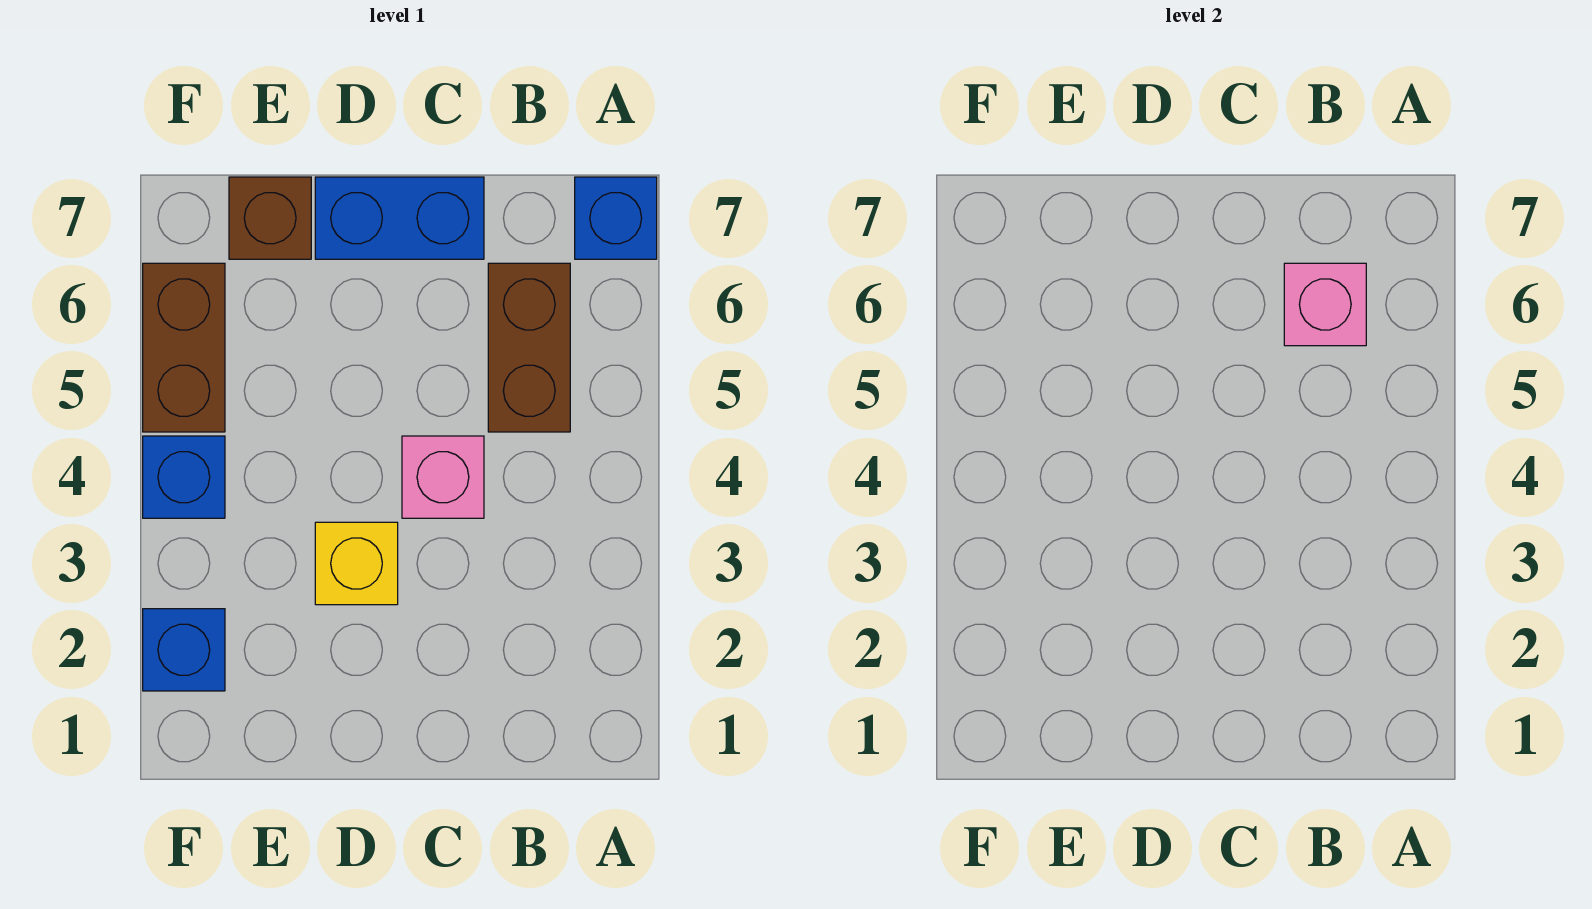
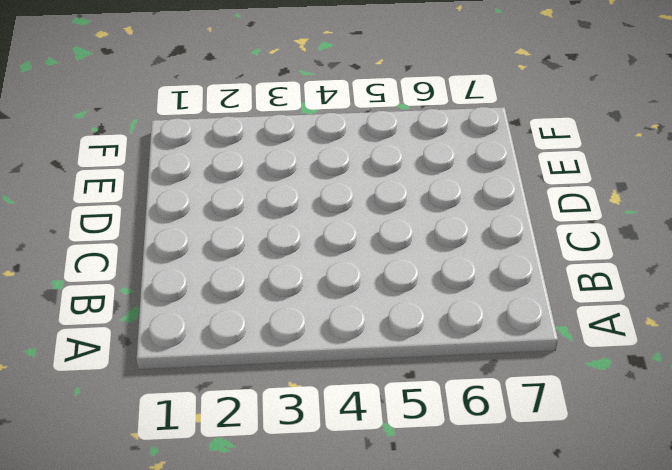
none -> blue 1x1 brick [575,177,657,259]
none -> brown 1x2 brick [488,263,570,432]

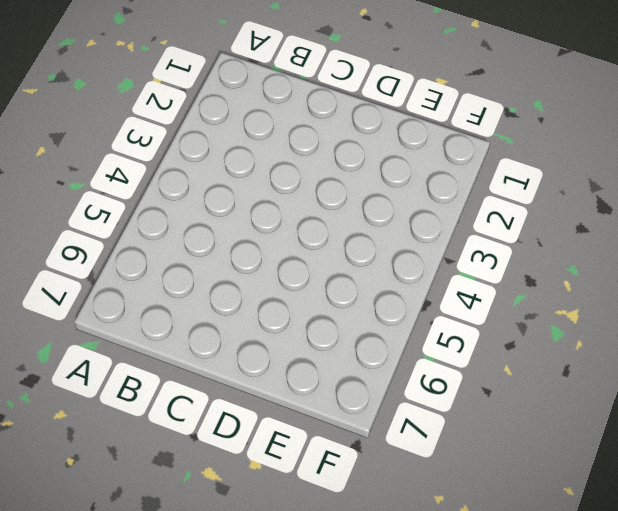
none -> blue 1x1 brick [575,177,657,259]
none -> brown 1x2 brick [488,263,570,432]

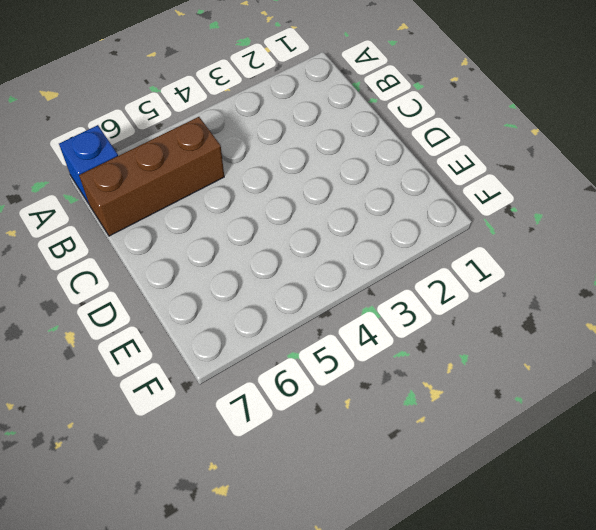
brown 1x3 brick [79,117,224,236] -> brown 1x2 brick [488,263,570,432]
none -> pink 1x1 brick [402,436,484,518]
none -> blue 1x2 brick [315,177,484,259]

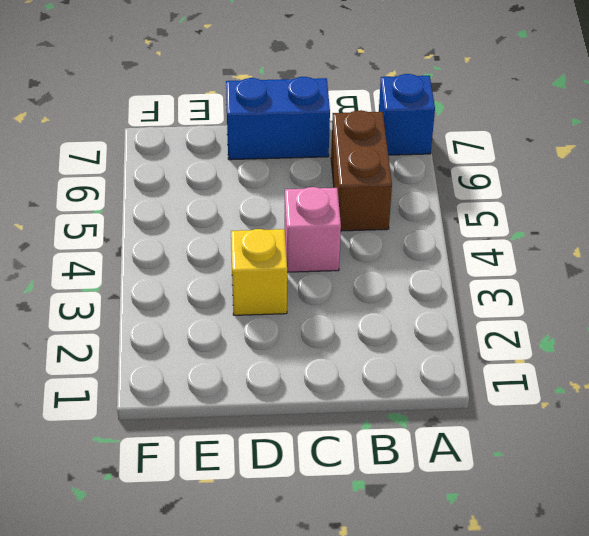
none -> brown 1x1 brick [229,177,311,259]
none -> blue 1x1 brick [143,609,225,691]

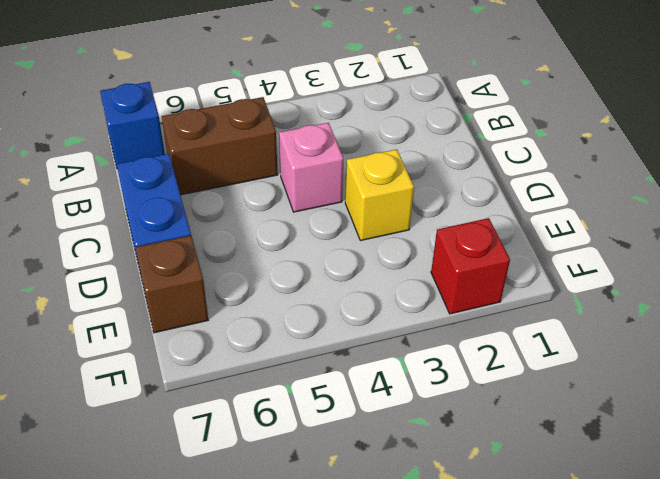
red 1x1 brick [431,218,510,314] -> blue 1x1 brick [143,609,225,691]
none -> blue 1x1 brick [143,436,225,518]
none -> brown 1x2 brick [143,263,225,432]

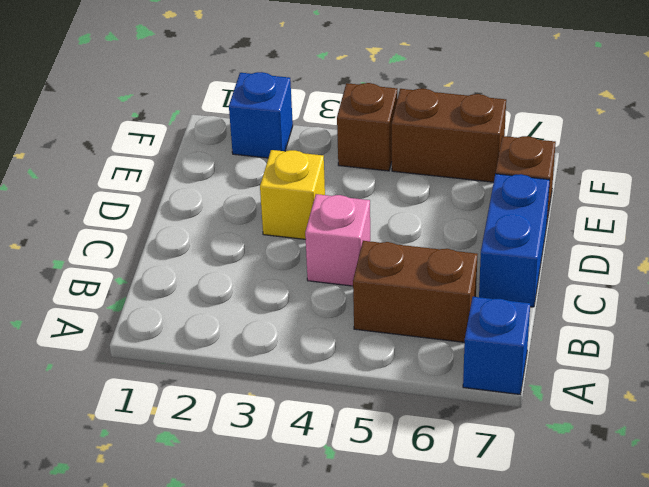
brown 1x1 brick [337,83,397,171] -> blue 1x1 brick [143,436,225,518]
none -> pink 1x1 brick [1284,263,1366,346]

